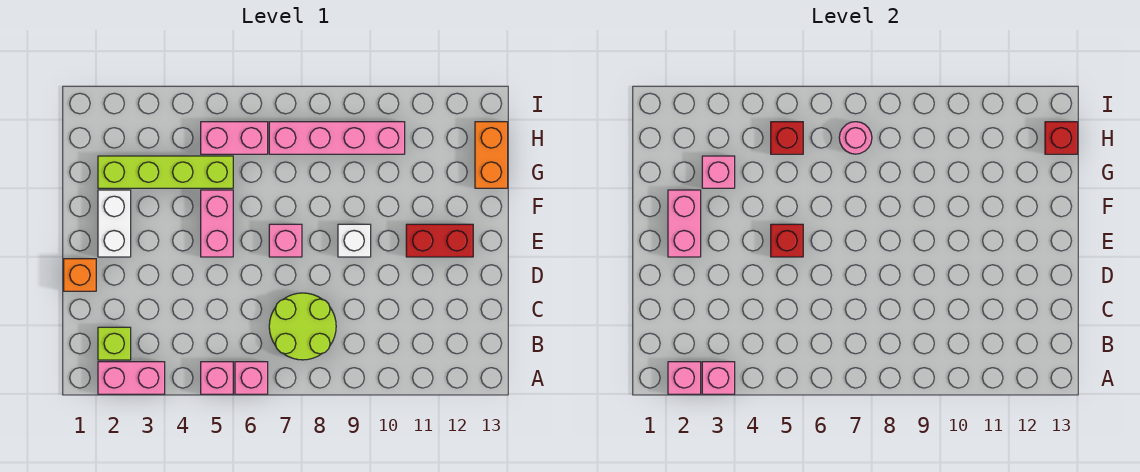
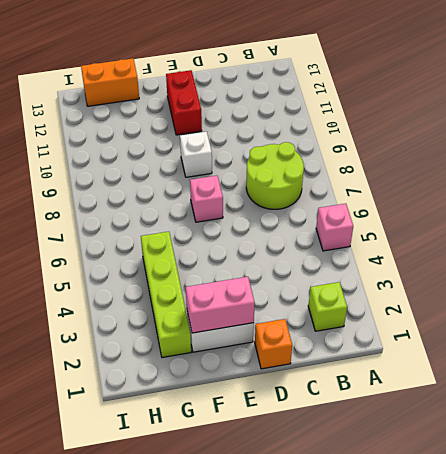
none -> pink 1x2 brick [98,362,165,394]
none -> pink 1x1 brick [235,362,268,394]
none -> pink 1x2 brick [201,190,233,257]

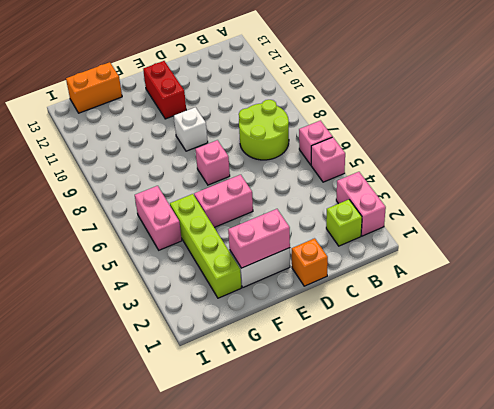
none -> pink 1x4 brick [269,122,405,154]
none -> pink 1x1 brick [668,362,701,394]
none -> pink 1x1 brick [702,362,735,394]

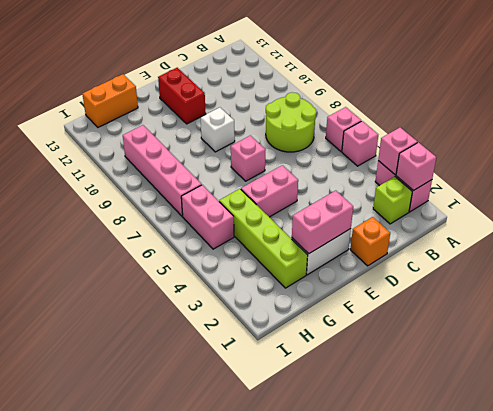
none -> red 1x1 brick [771,224,803,257]
none -> pink 1x1 brick [702,156,735,188]
none -> red 1x1 brick [771,122,803,154]

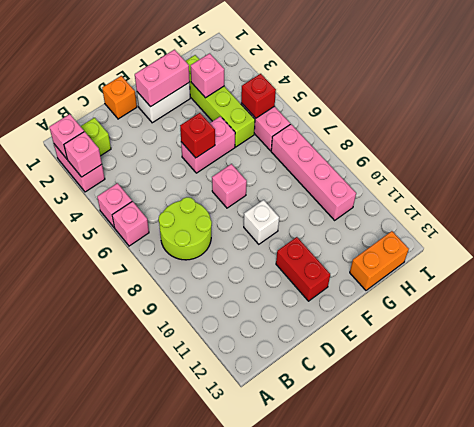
none -> pink 1x1 round brick [839,122,872,154]
none -> red 1x1 brick [1045,122,1078,154]

